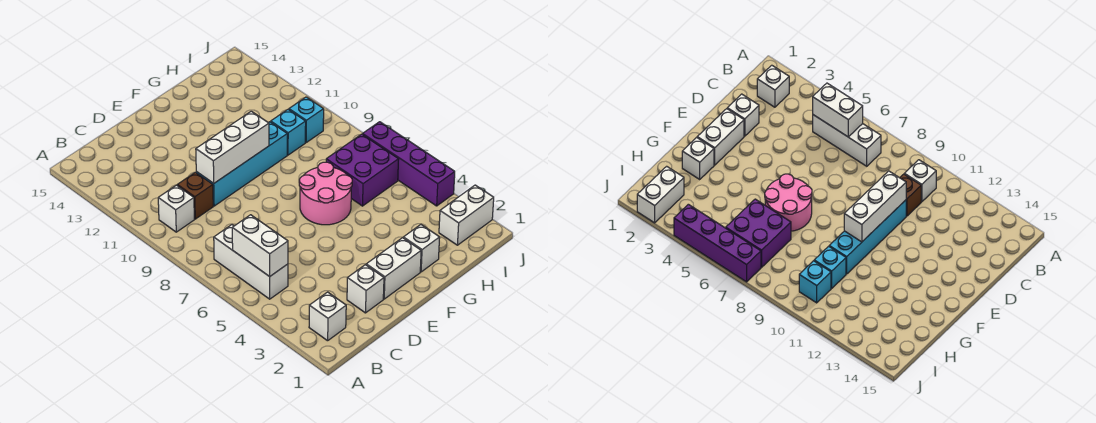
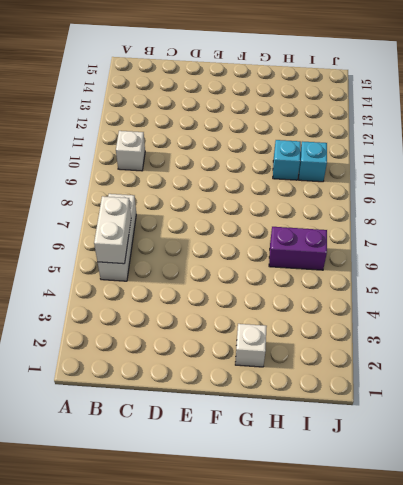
purple 1x2 brick [269,227,327,270] -> purple 2x2 brick [326,134,399,206]
none -> white 1x1 brick [309,292,346,341]
none -> brown 1x1 brick [177,172,213,219]
none -> white 1x1 brick [347,265,384,313]

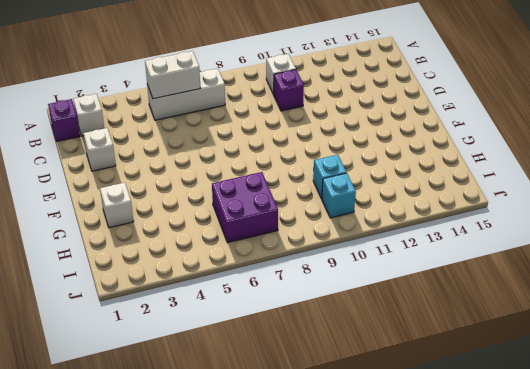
purple 1x1 brick [48,99,80,141] -> none
purple 1x1 brick [274,70,304,111] -> brown 1x1 brick [177,172,213,219]
none -> cyan 1x4 brick [196,122,287,206]
none -> white 1x2 brick [366,238,421,299]
none -> pink 2x2 round brick [299,162,352,225]

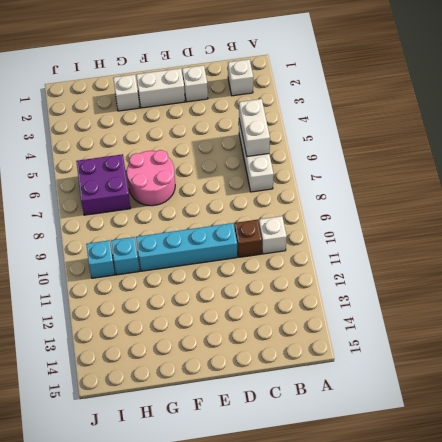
none -> white 1x2 brick [439,185,494,245]
none -> purple 1x4 brick [363,122,455,206]
none -> white 1x3 brick [196,111,269,183]

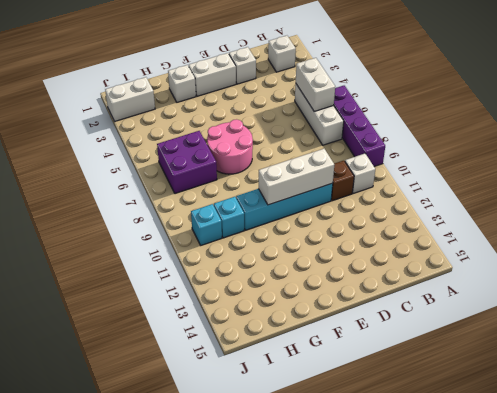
purple 1x4 brick [334,86,385,167] -> purple 1x4 brick moved to [363,122,455,206]

